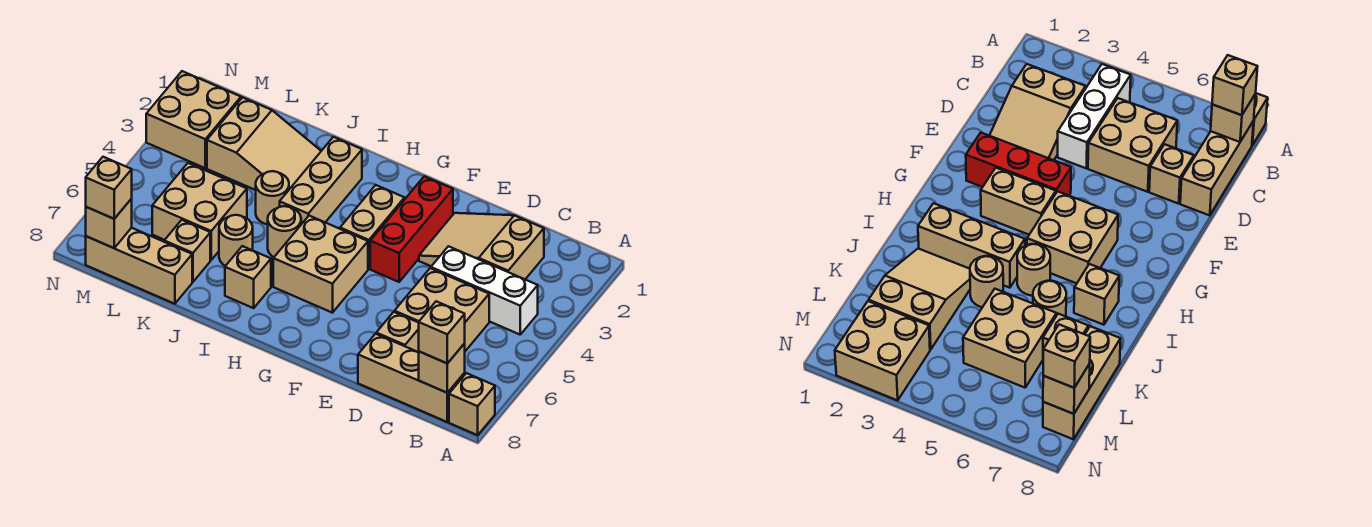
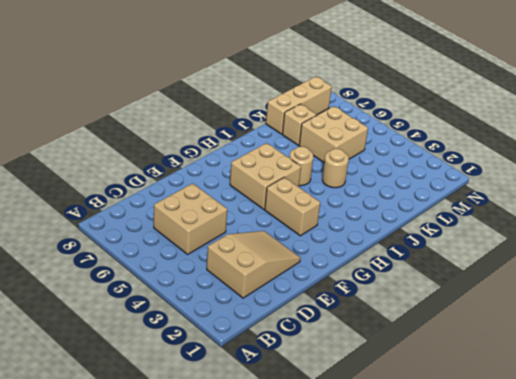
none -> tan 1x1 brick [449,373,495,435]
none -> white 1x3 brick [431,246,538,334]
none -> tan 1x3 brick [358,334,465,422]

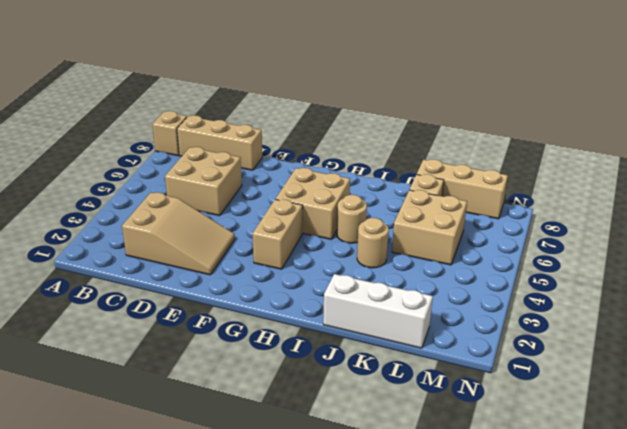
white 1x3 brick [323,274,433,348] -> white 1x3 brick moved to [431,246,538,334]
none -> tan 1x1 brick [376,312,419,352]
none -> red 1x3 brick [370,176,453,282]
none -> tan 1x3 brick [280,137,362,224]

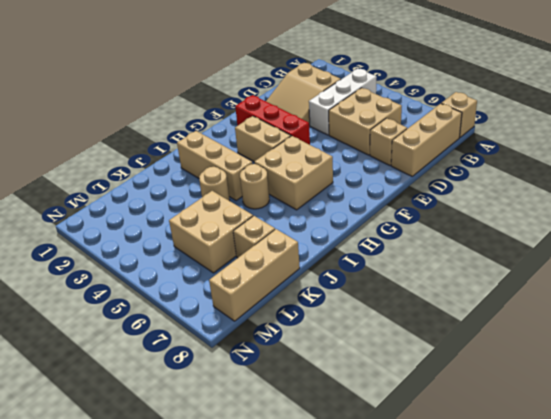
none -> tan 1x1 brick [225,246,271,308]
none -> tan 2x3 slope [207,97,321,190]
none -> tan 1x1 round brick [219,215,253,266]

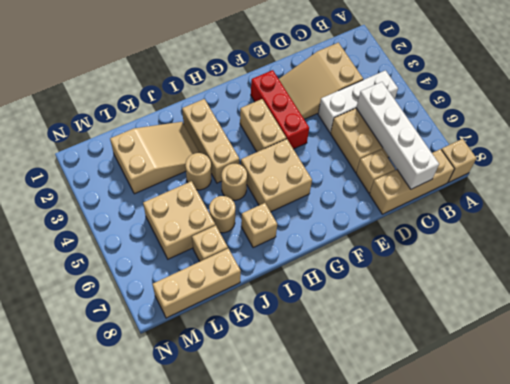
white 1x4 brick [356,82,439,189] -> none
none -> tan 2x2 brick [146,71,241,168]
none -> tan 1x1 brick [419,344,465,393]
none -> tan 1x1 brick [86,199,132,248]

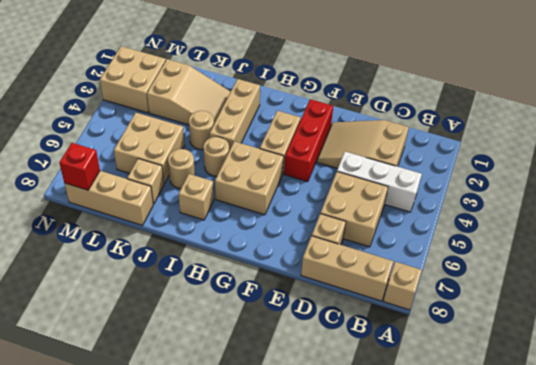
red 1x1 brick [59,143,100,190] -> tan 1x1 brick [86,199,132,248]
none -> tan 1x1 brick [419,344,465,393]
none -> tan 1x1 brick [419,301,465,363]
none -> tan 1x1 brick [86,157,132,219]

